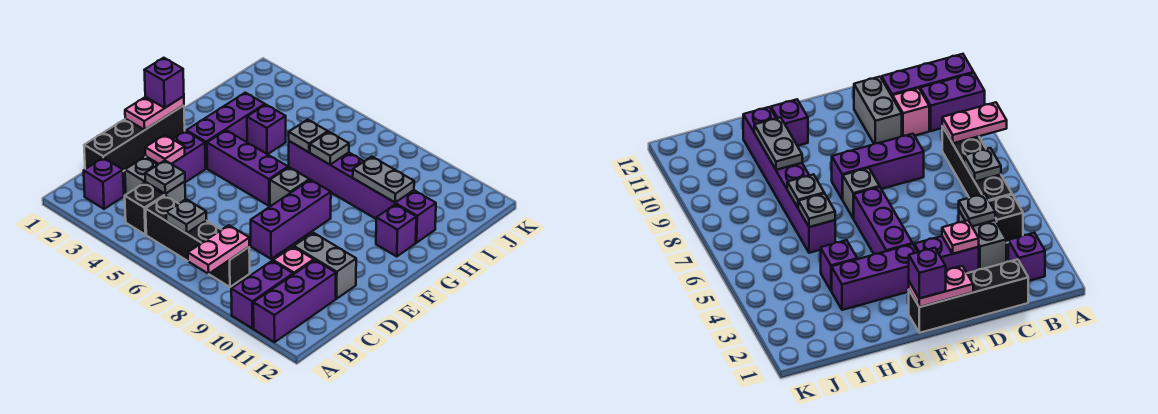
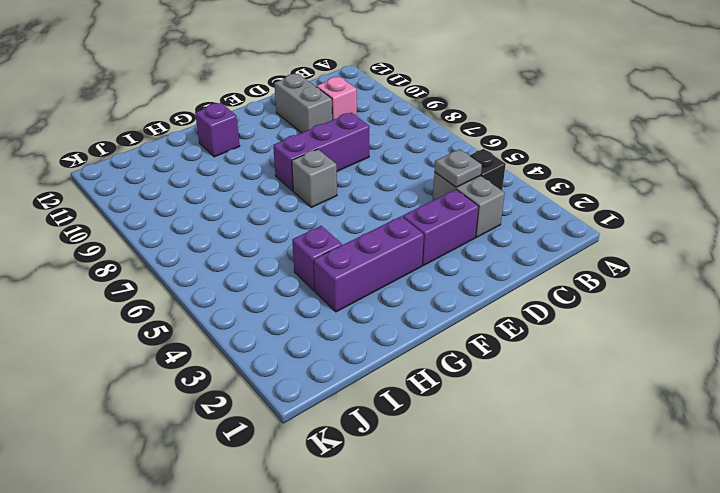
none -> purple 1x2 brick [231,261,293,329]
none -> purple 1x3 brick [253,260,336,342]
none -> purple 1x1 brick [84,158,124,209]

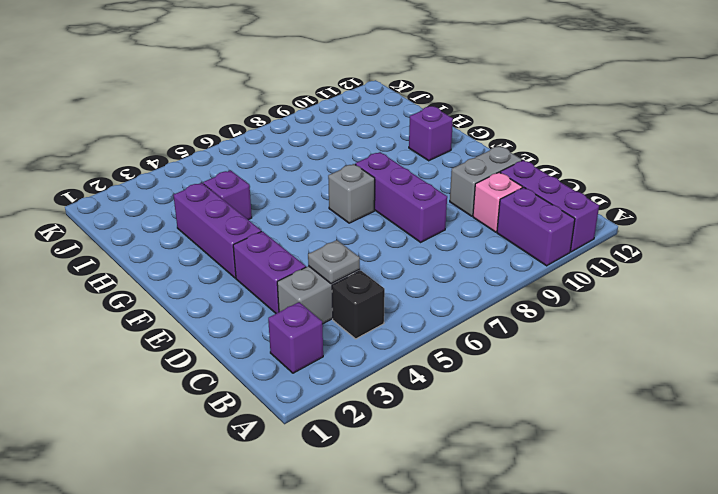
none -> black 1x4 brick [146,196,250,287]
none -> black 1x4 brick [84,106,185,171]
none -> purple 1x3 brick [207,130,288,206]

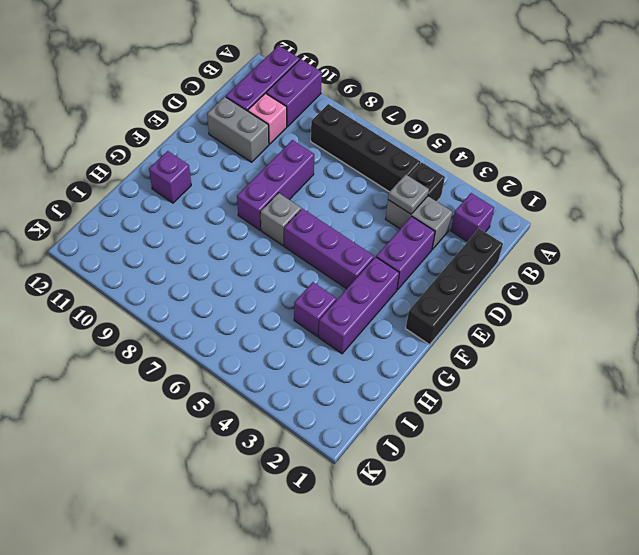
none -> purple 1x6 brick [289,141,436,243]
none -> pink 1x2 plate [188,225,249,274]
none -> grey 1x1 plate [166,199,207,233]

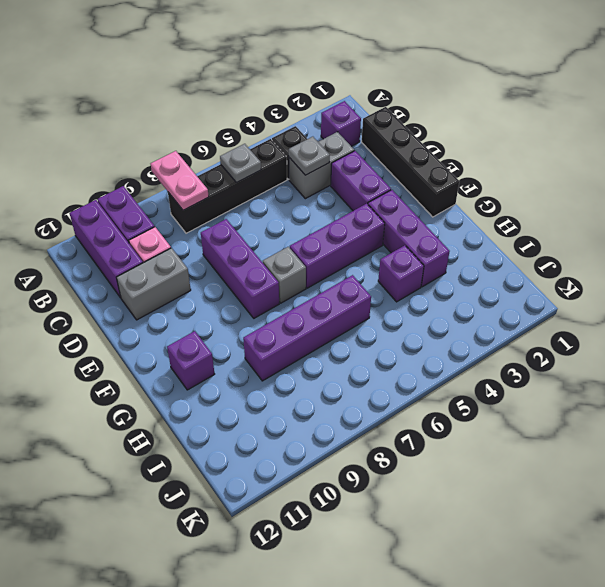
purple 1x4 brick [243,275,371,381] -> purple 1x6 brick [289,141,436,243]
none -> pink 1x1 plate [145,135,185,164]
none -> pink 1x2 plate [125,96,184,130]
none -> grey 1x1 plate [289,120,328,152]

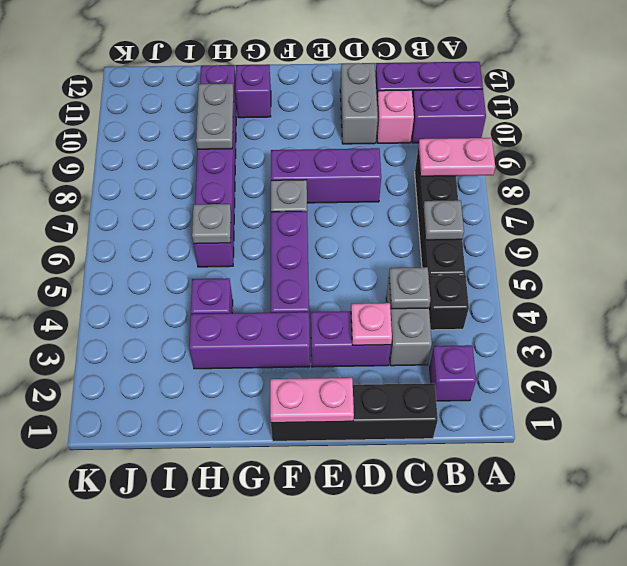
none -> grey 1x1 plate [310,132,349,164]
none -> purple 1x1 brick [144,58,184,108]

